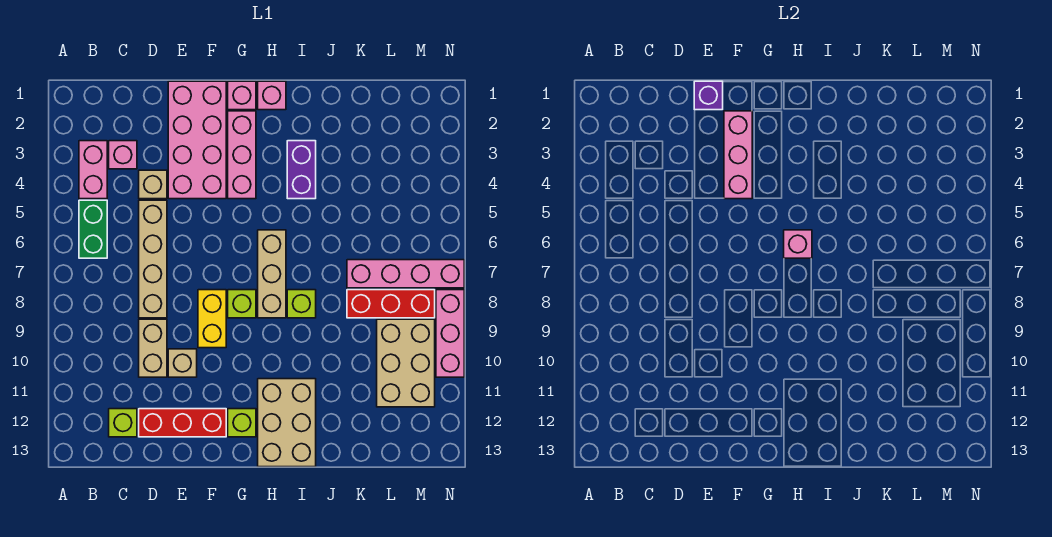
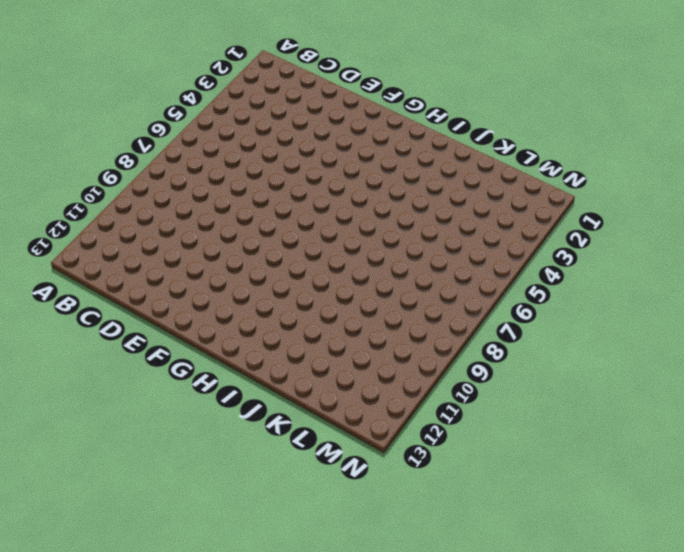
none -> pink 1x2 brick [79,141,107,199]
none -> green 1x2 brick [79,200,107,258]
none -> pink 1x1 brick [109,141,137,169]

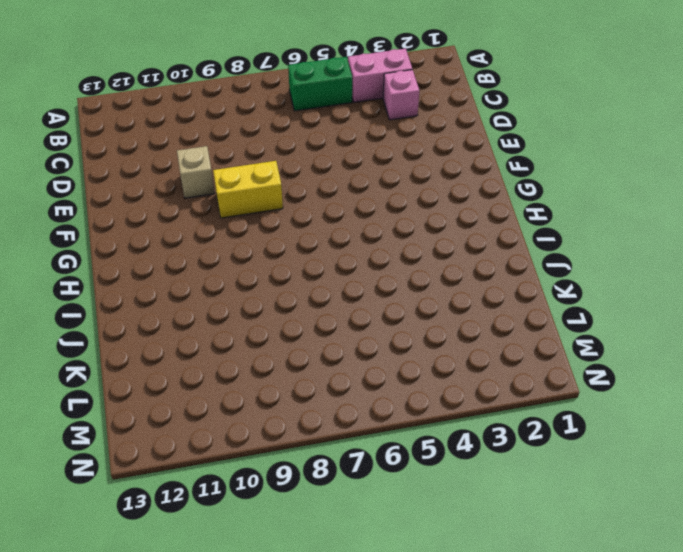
none -> lime 1x1 brick [109,409,137,437]
none -> tan 1x1 brick [139,170,167,199]
none -> tan 1x4 brick [139,200,167,318]

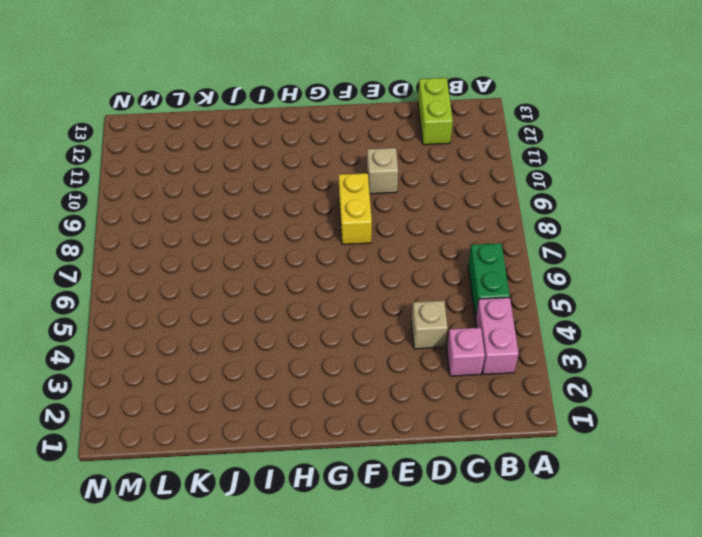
lime 1x2 brick [418,78,453,145] -> lime 1x1 brick [109,409,137,437]
none -> tan 1x4 brick [139,200,167,318]
none -> tan 1x2 brick [139,319,167,377]
none -> red 1x3 brick [139,409,226,437]

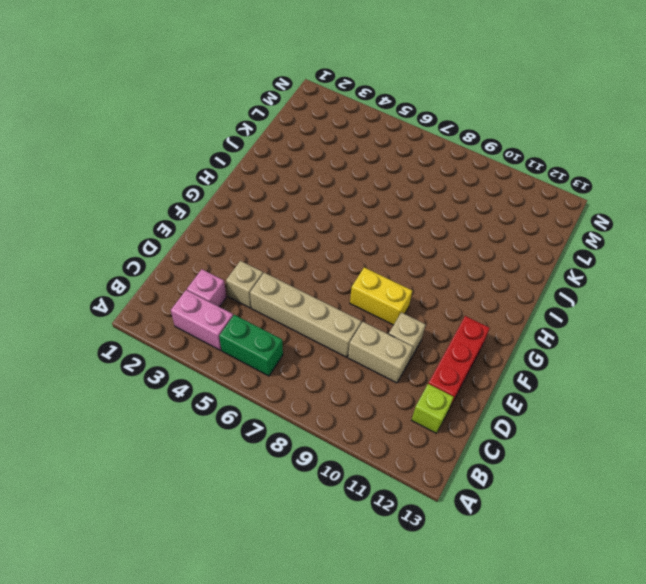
none -> pink 2x4 brick [168,81,226,199]
none -> pink 1x1 brick [228,81,256,110]
none -> pink 1x3 brick [228,111,256,199]

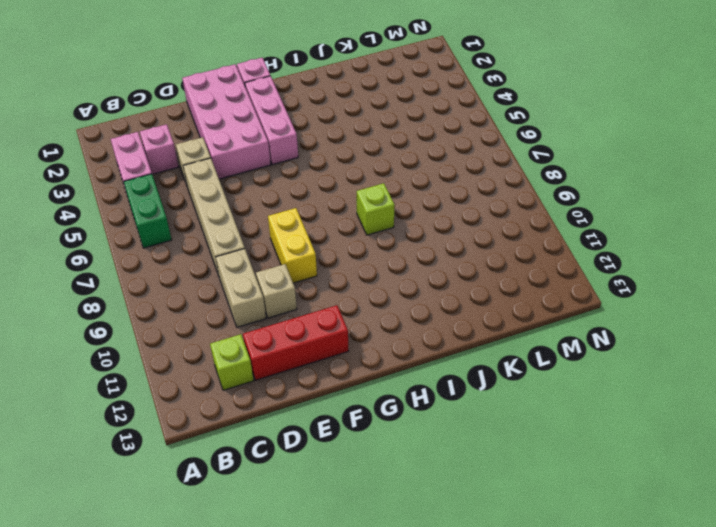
none -> lime 1x1 brick [228,290,256,318]
none -> lime 1x1 brick [228,409,256,437]
none -> pink 1x1 brick [258,81,286,110]

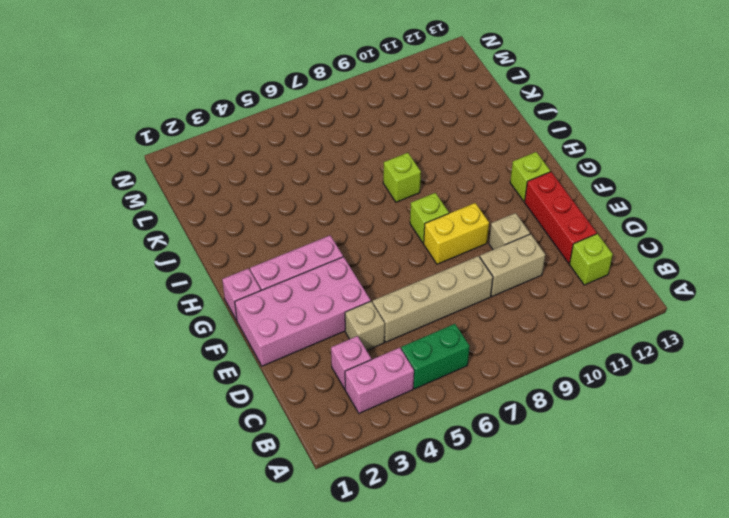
none -> pink 1x1 brick [258,81,286,110]
none -> tan 1x3 brick [258,230,286,318]
none -> tan 2x3 brick [258,379,316,467]

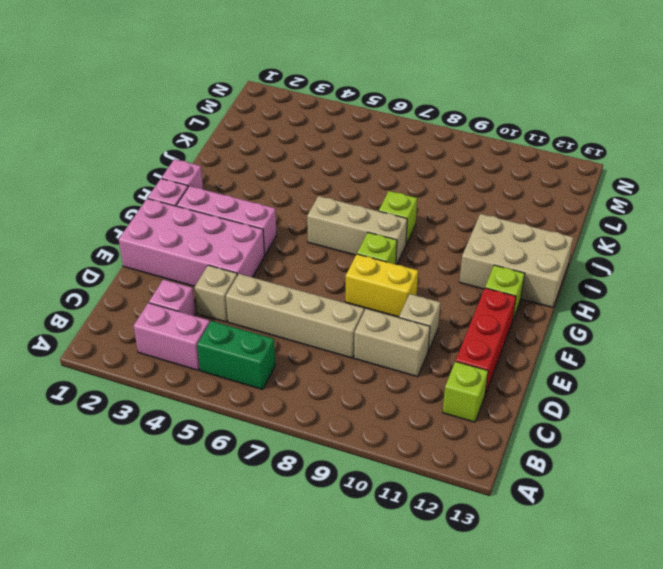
none -> purple 1x2 brick [287,141,316,199]
none -> pink 1x4 brick [347,260,464,288]
none -> red 1x3 brick [347,290,435,318]

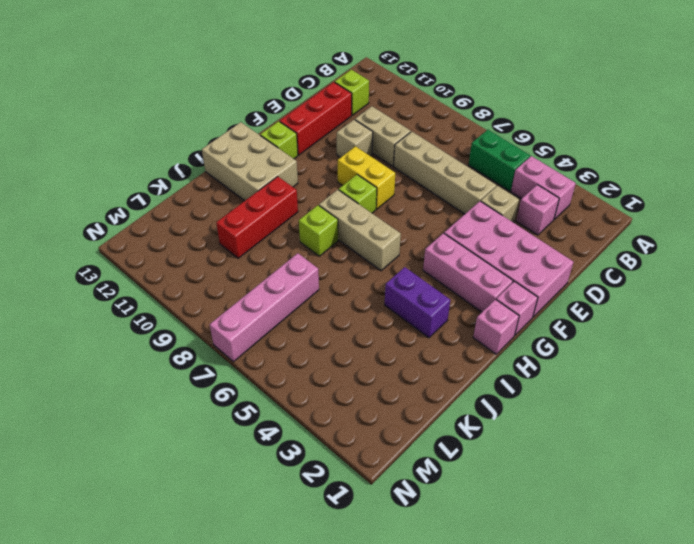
red 1x3 brick [216,176,298,258] -> red 1x3 brick moved to [347,290,435,318]
none -> tan 2x3 brick [377,319,435,407]
none -> pink 1x3 brick [436,290,464,377]
none -> purple 1x1 brick [694,81,723,110]

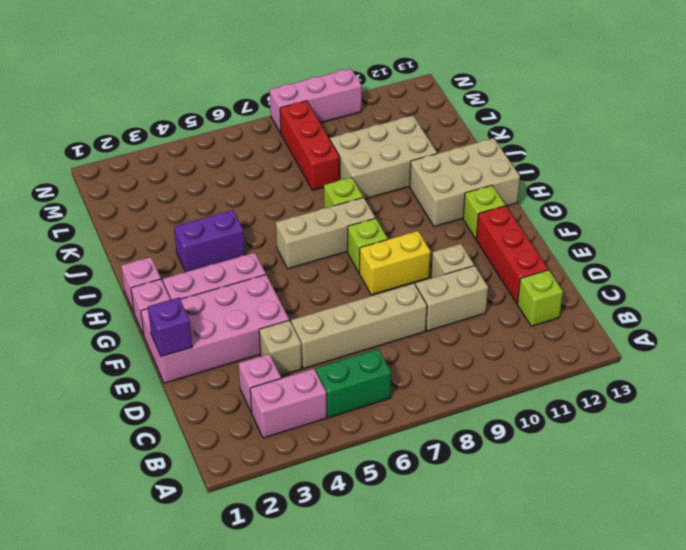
tan 2x3 brick [330,116,437,199] -> tan 2x3 brick moved to [377,319,435,407]
none -> pink 1x4 brick [347,260,464,288]
none -> pink 1x3 brick [724,111,752,199]
none -> pink 1x1 brick [784,230,812,258]

